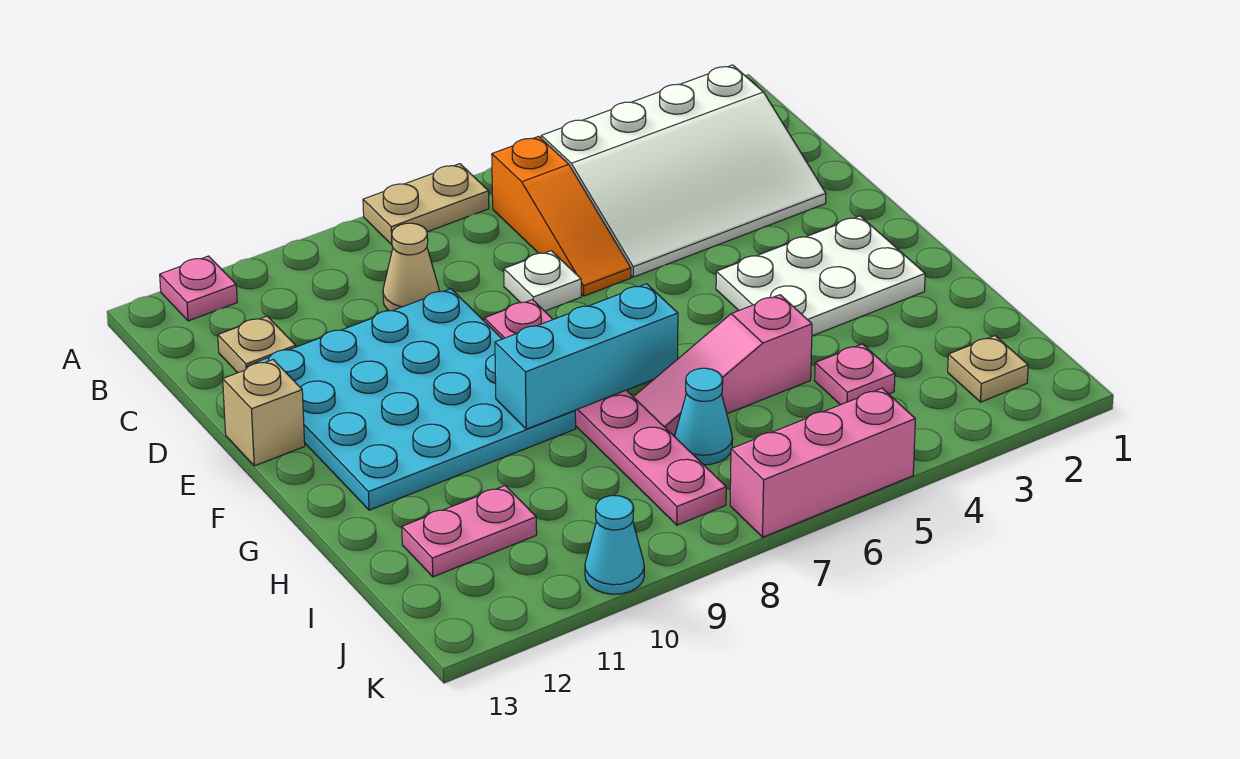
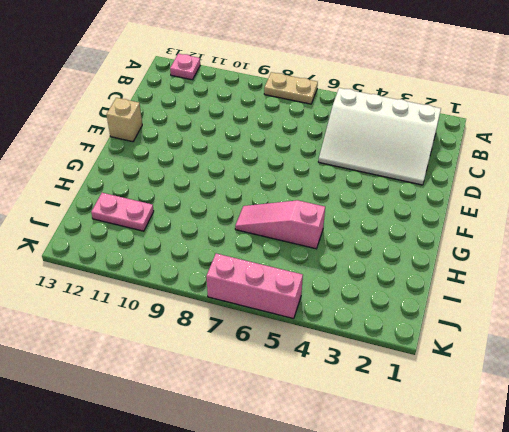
none -> orange 1x3 slope [492,136,631,296]
none -> tan 1x1 cone [383,223,439,311]
none -> tan 1x1 plate [218,316,296,373]

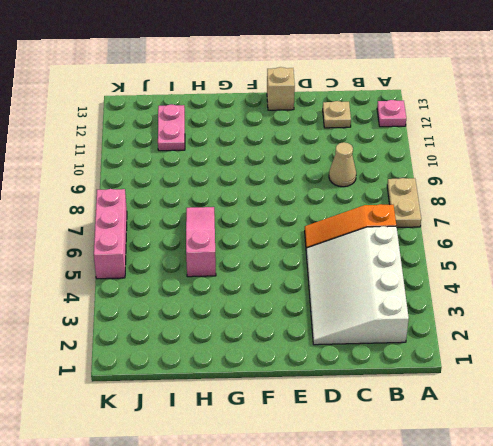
none -> white 1x1 plate [504,251,581,311]
none -> cyan 4x4 plate [247,289,576,510]
none -> pink 1x6 plate [484,300,726,525]

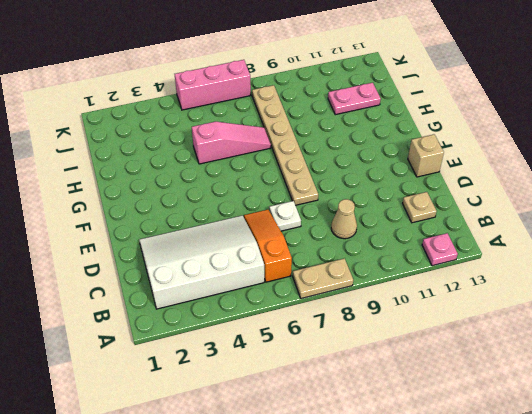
tan 1x6 plate [252,85,318,205] -> pink 1x6 plate [484,300,726,525]
none -> cyan 4x4 plate [247,289,576,510]
none -> white 2x3 plate [716,216,925,336]
none -> pink 1x1 plate [815,344,895,405]

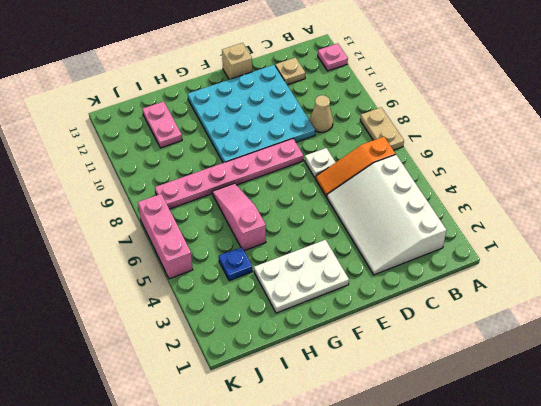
white 2x3 plate [254,240,349,313] -> white 2x3 plate turned to [716,216,925,336]
blue 1x1 plate [219,247,252,281] -> pink 1x1 plate [815,344,895,405]
none -> cyan 1x1 cone [675,368,733,465]
none -> tan 1x1 plate [948,336,1028,402]
none -> cyan 1x1 cone [585,496,644,594]

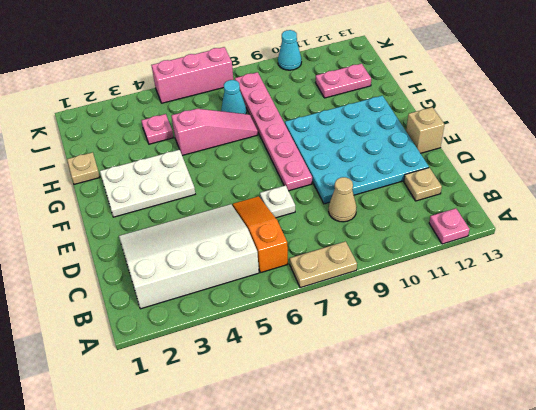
tan 1x1 plate [67,152,100,184] -> tan 1x1 plate moved to [948,336,1028,402]
none -> cyan 1x3 brick [495,284,678,429]

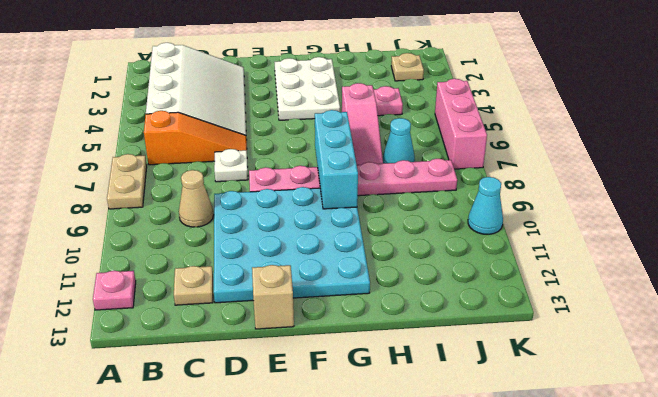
none -> pink 1x2 plate [402,486,537,577]

